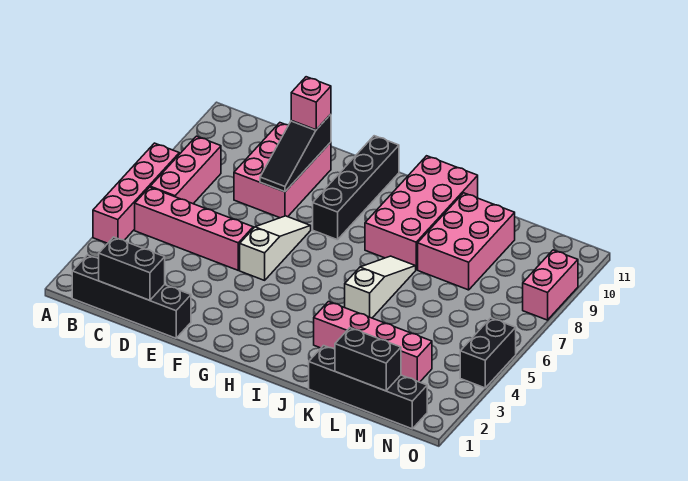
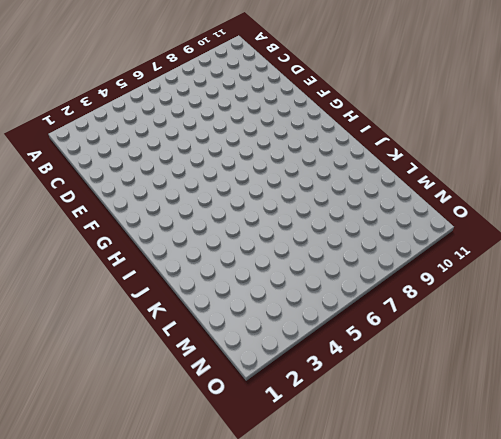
none -> pink 1x4 brick [93,143,179,243]
none -> black 1x4 brick [72,255,191,338]
none -> pink 1x4 brick [135,187,253,270]

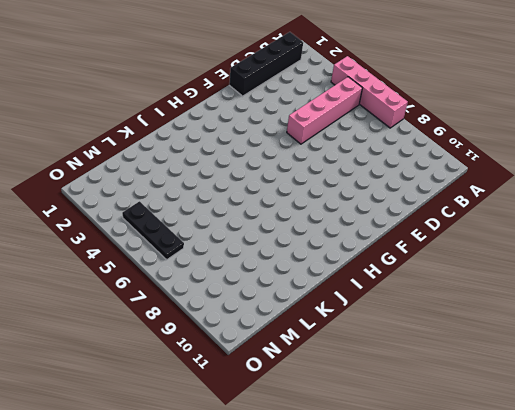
black 1x3 plate [122,201,184,260] -> none
none -> pink 1x3 brick [150,136,221,204]
none -> pink 2x3 brick [234,123,331,218]
none -> white 1x3 slope [240,216,311,280]

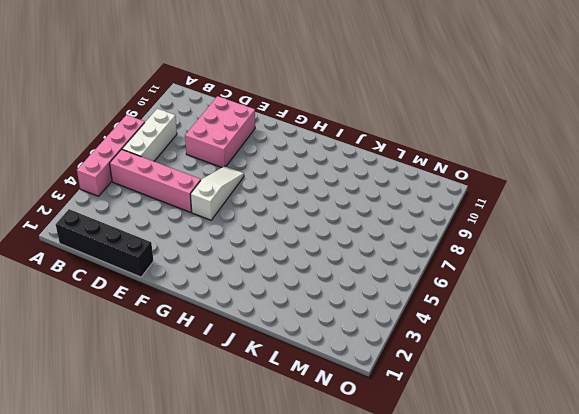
white 1x3 brick [122,109,177,161] -> pink 1x3 brick [150,136,221,204]
none -> black 1x4 brick [313,136,399,240]
none -> pink 2x4 brick [365,156,478,270]
none -> pink 1x4 brick [314,302,432,382]

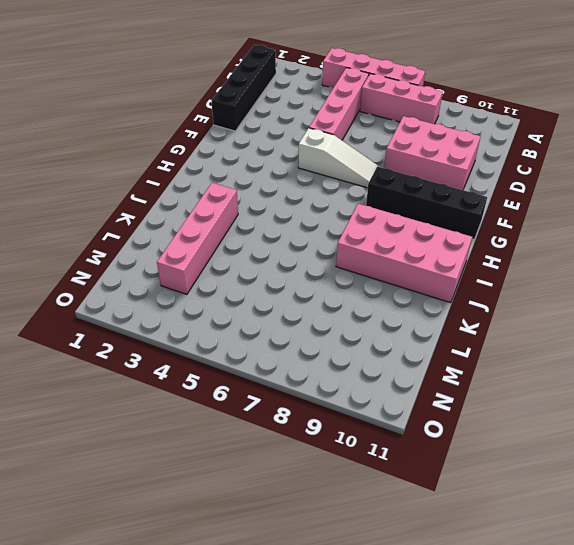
none -> white 1x3 slope [345,256,416,318]
none -> black 1x4 brick [309,346,427,429]
none -> pink 2x3 brick [418,193,515,290]

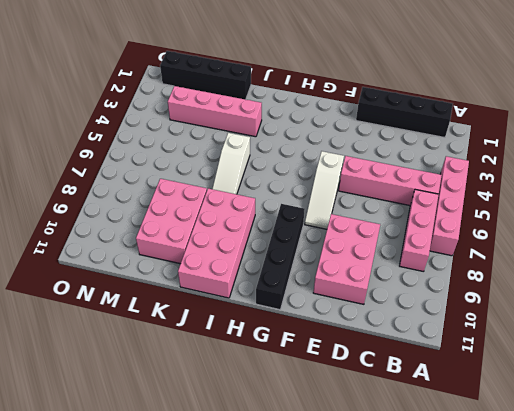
none -> black 1x2 brick [460,318,516,388]
none -> pink 1x2 brick [523,250,578,320]
none -> black 1x2 brick [99,237,165,300]

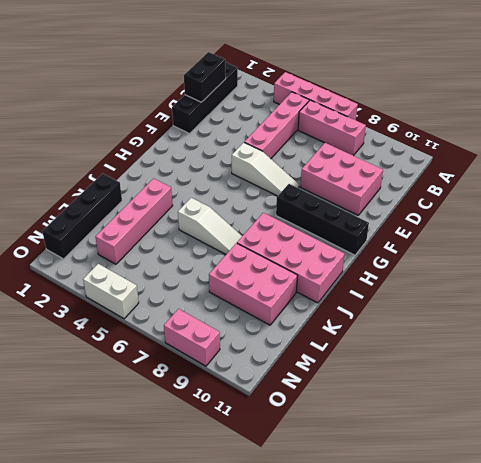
white 1x2 brick [83,264,139,319] -> black 1x2 brick [460,318,516,388]
none -> black 1x3 slope [260,114,331,192]
none -> black 1x2 brick [335,328,401,391]
none -> pink 1x1 brick [291,77,331,130]

